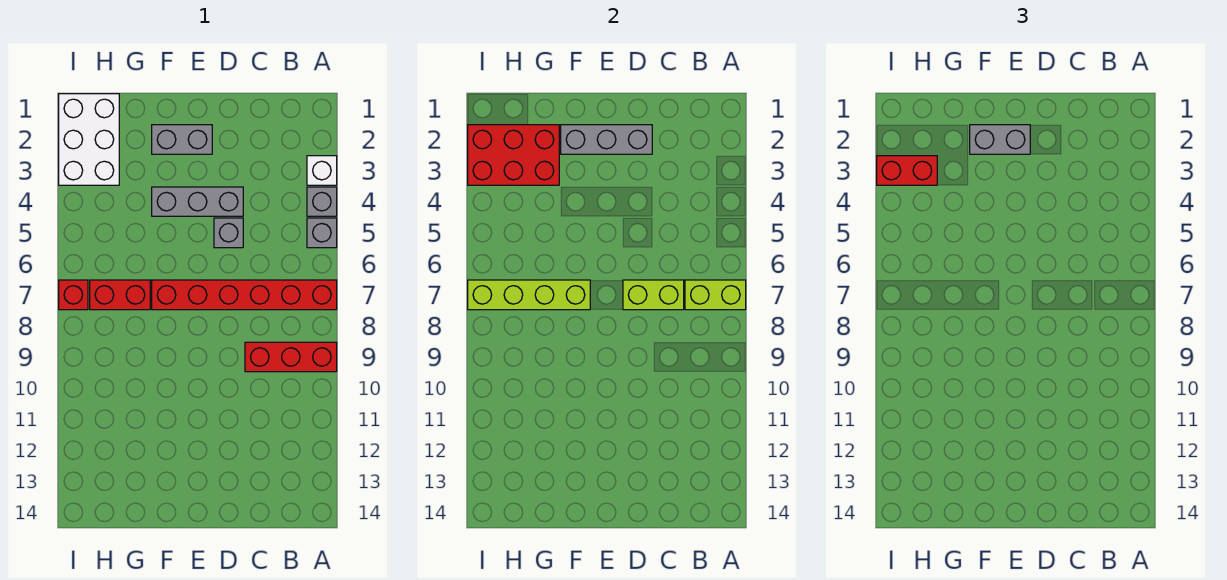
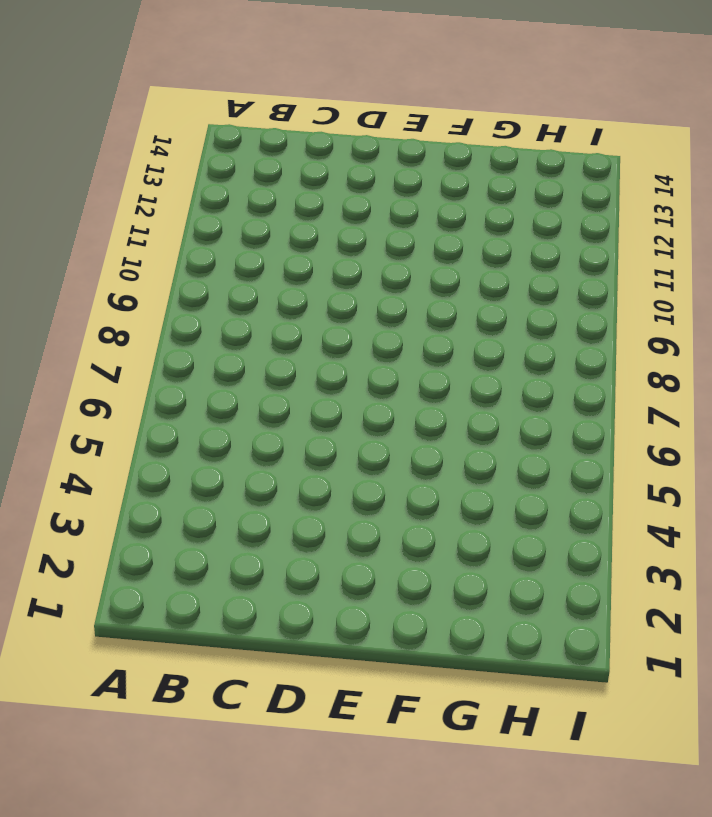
none -> white 1x1 brick [307,156,337,185]
none -> grey 1x1 brick [307,187,337,216]
none -> grey 1x1 brick [307,218,337,248]

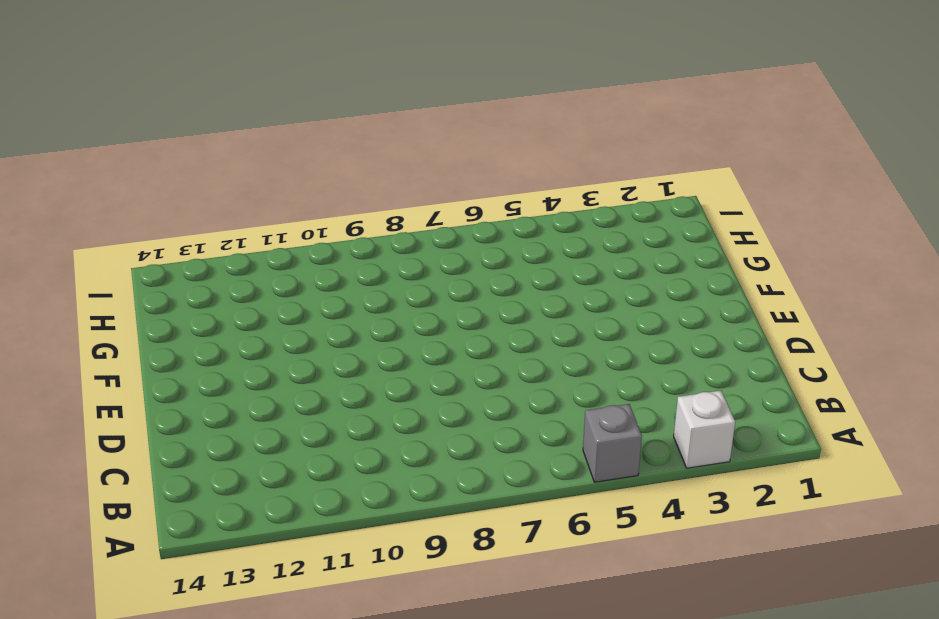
none -> grey 1x1 brick [307,187,337,216]
none -> red 1x6 brick [152,280,337,310]
none -> red 1x3 brick [245,342,337,372]

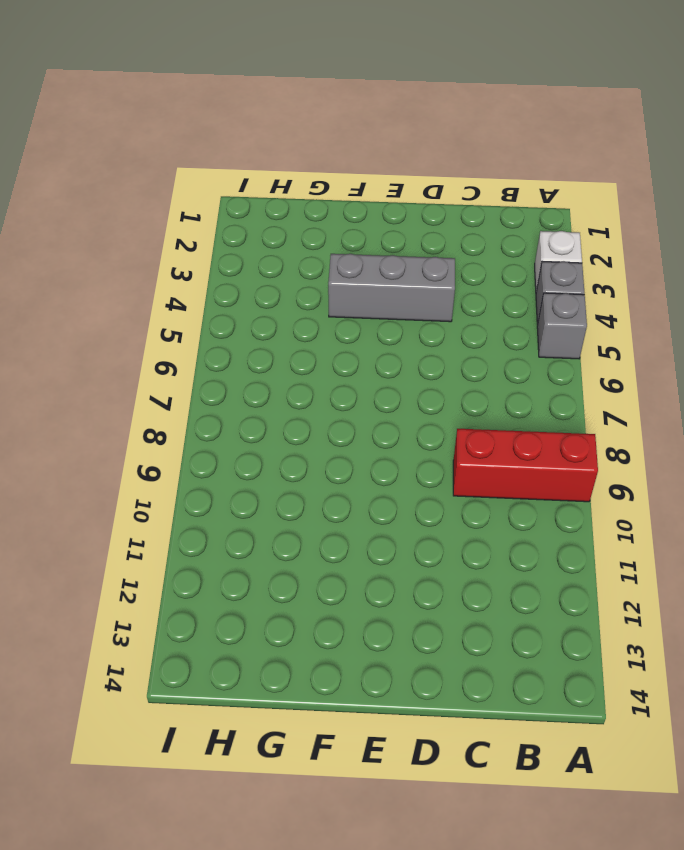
none -> red 1x6 brick [152,280,337,310]
none -> grey 1x1 brick [214,218,243,248]
none -> grey 1x2 brick [152,125,212,154]

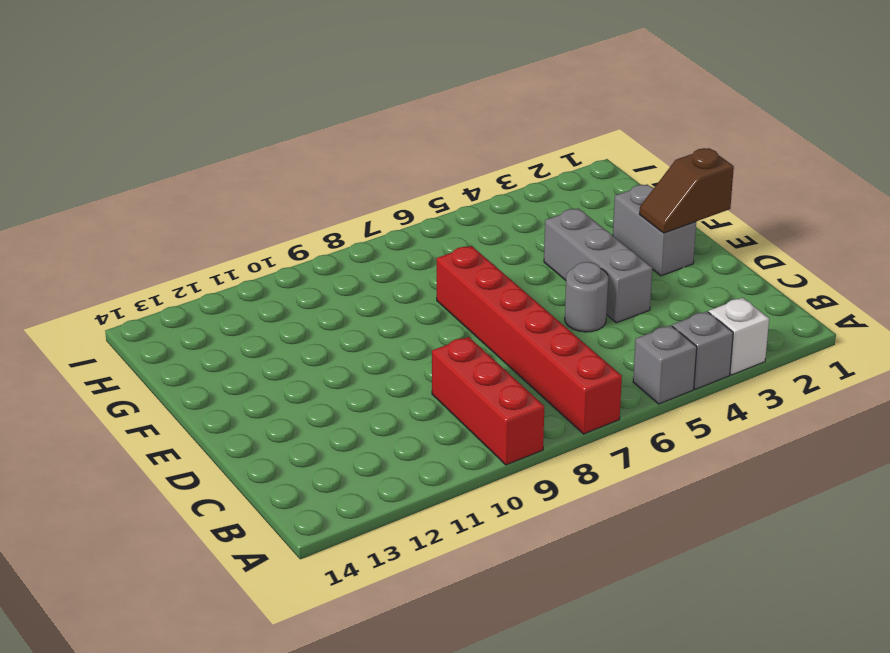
grey 1x1 round brick [565,262,608,332] -> grey 1x1 brick [214,218,243,248]
brown 1x2 slope [639,148,734,233] -> grey 1x3 brick [561,125,652,154]
none -> red 1x2 brick [90,280,150,310]
none -> white 2x3 brick [59,94,119,185]
none -> red 1x1 brick [59,280,88,310]

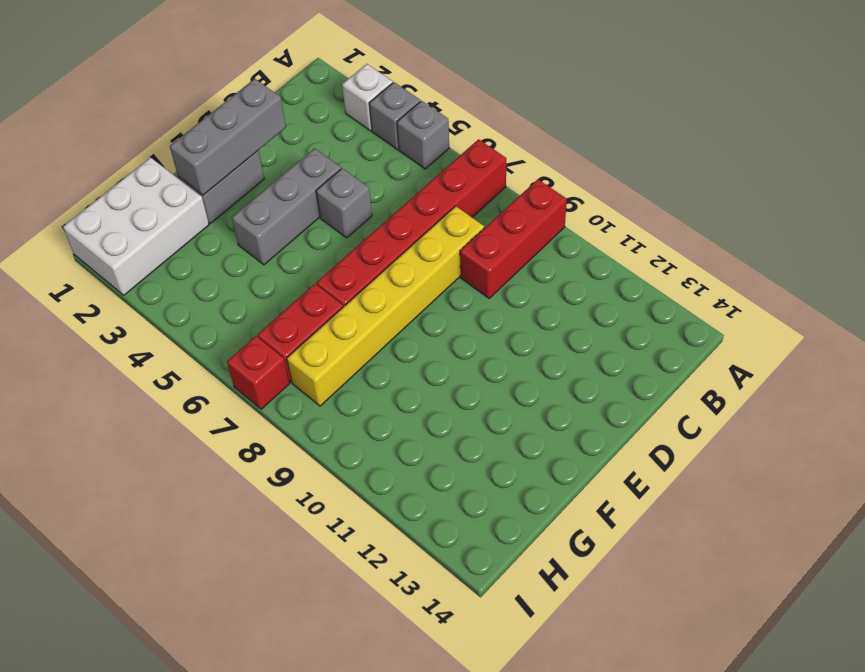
yellow 1x6 brick [287,206,484,406] -> none
white 2x3 brick [63,158,209,295] -> white 2x3 brick turned to [59,94,119,185]
none -> lime 1x2 brick [685,280,746,310]
none -> lime 1x2 brick [623,280,684,310]
none -> lime 1x4 brick [468,280,590,310]

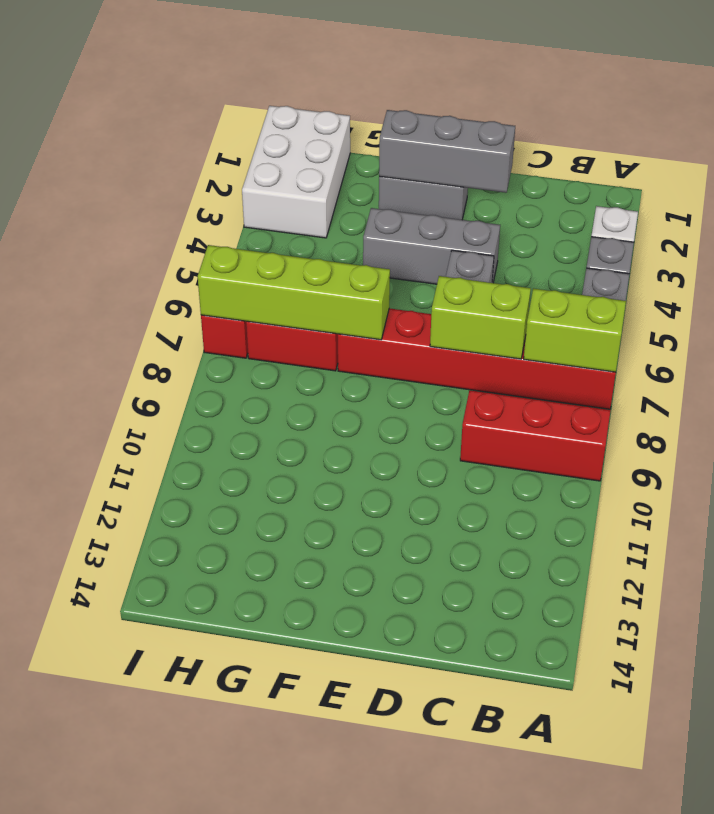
none -> red 2x3 brick [468,125,559,185]
none -> grey 1x2 brick [970,125,1030,154]
none -> red 1x2 brick [877,156,937,185]

